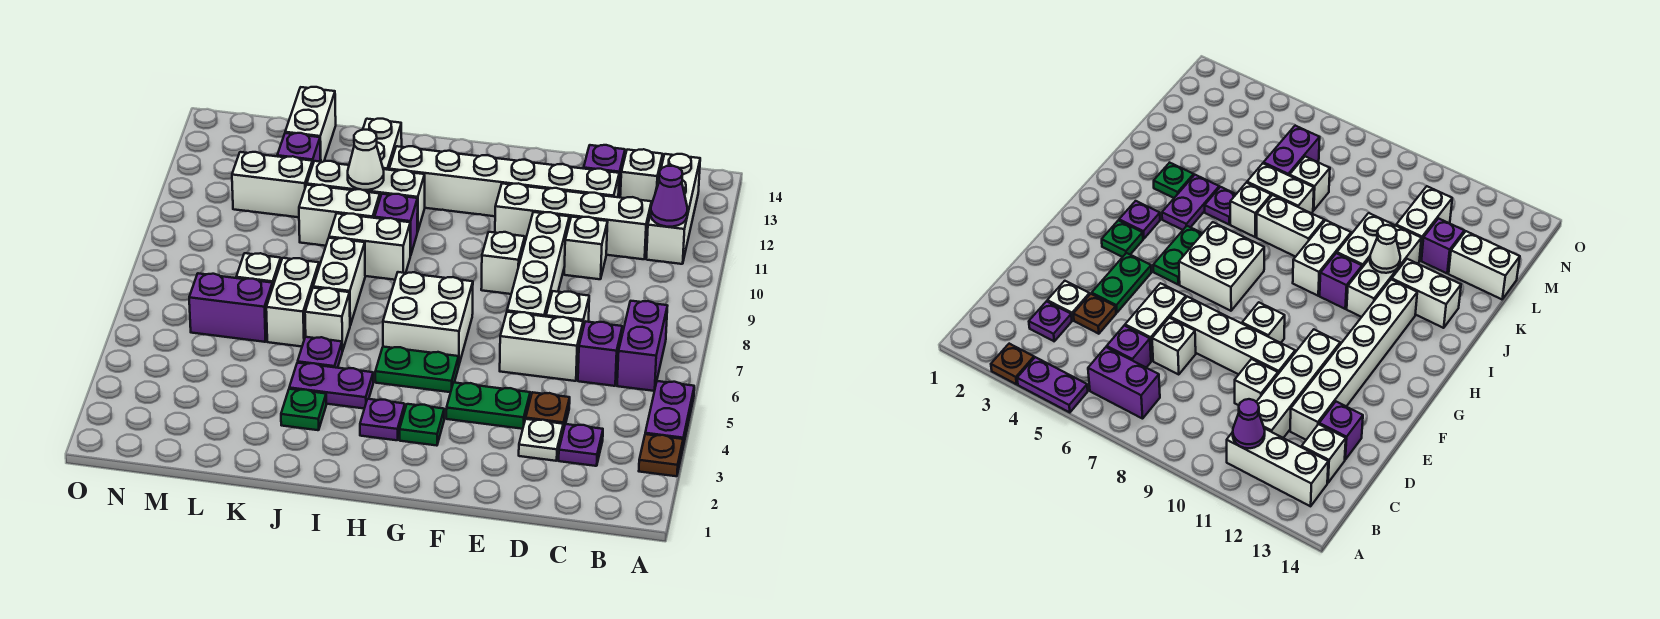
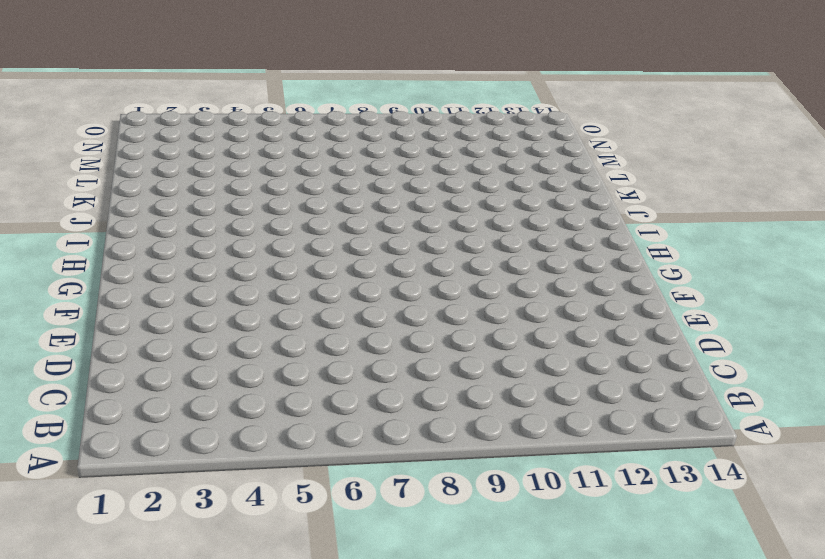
none -> brown 1x1 plate [639,434,683,476]
none -> purple 1x2 plate [645,381,694,446]
none -> purple 1x2 brick [617,301,667,391]
none -> white 1x3 brick [646,154,700,264]

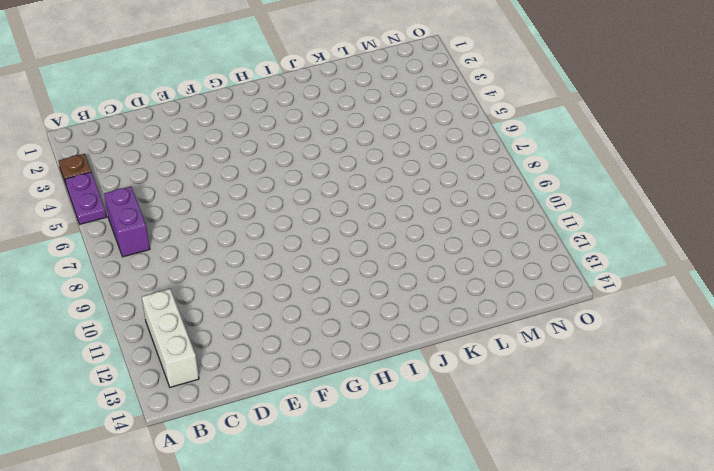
none -> purple 1x1 plate [559,424,603,466]
none -> purple 1x1 brick [578,321,622,386]
none -> white 1x4 brick [495,183,651,259]
none -> white 1x1 brick [620,149,663,205]

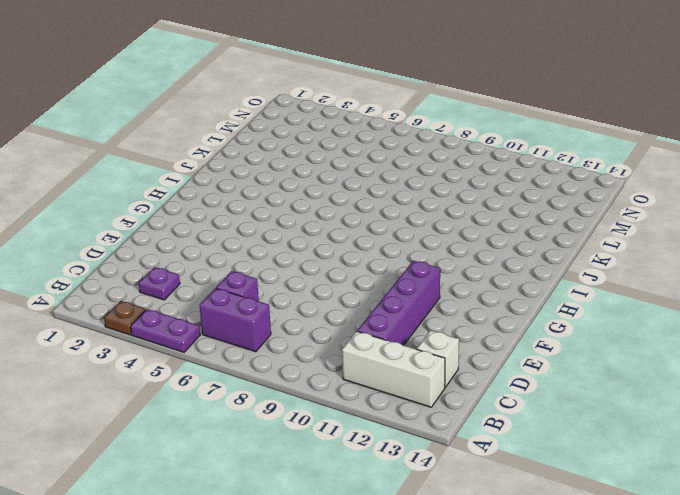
purple 1x4 brick [357,261,440,345] -> white 1x4 brick [495,183,651,259]
none -> white 1x1 plate [519,419,563,461]
none -> brown 1x1 plate [526,392,570,431]
none -> white 1x2 brick [500,312,583,381]
none -> white 1x1 brick [546,291,589,327]

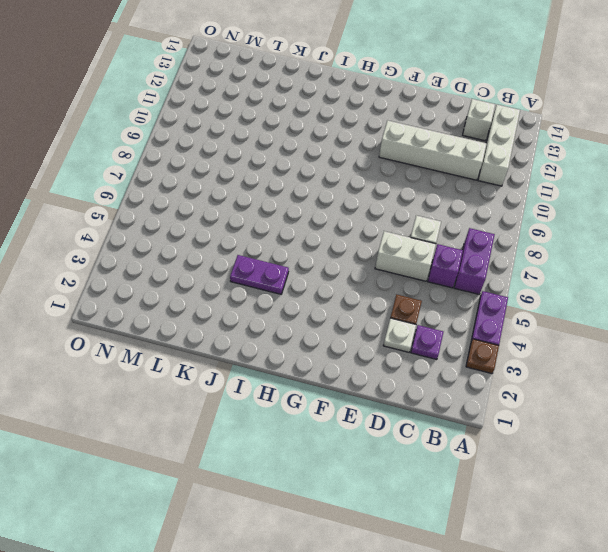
none -> white 1x1 brick [564,217,608,279]
none -> white 1x6 brick [389,146,619,216]
none -> purple 1x1 brick [584,145,625,198]
none -> green 1x2 plate [446,383,530,429]

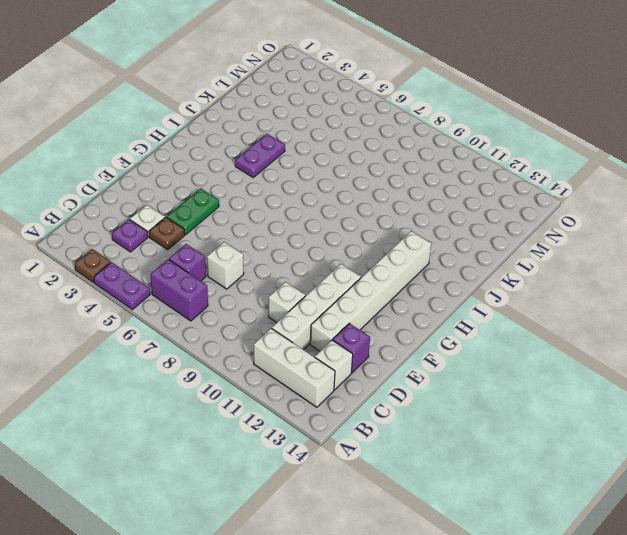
none -> white 1x2 brick [500,312,583,381]
none -> white 1x4 brick [507,212,569,317]
none -> white 1x1 brick [481,232,525,294]
none -> green 1x1 plate [399,404,444,446]

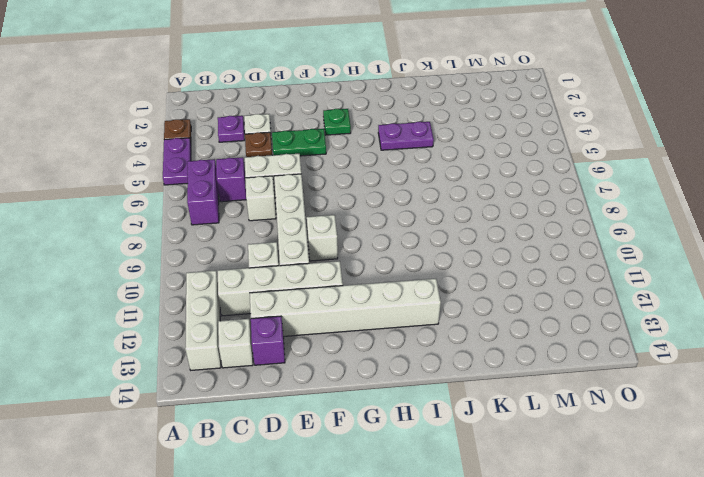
none -> green 1x2 plate [375,347,459,392]
none -> white 2x2 brick [383,272,473,364]
none -> purple 1x1 plate [360,399,405,440]
none -> white 1x2 brick [329,213,410,280]

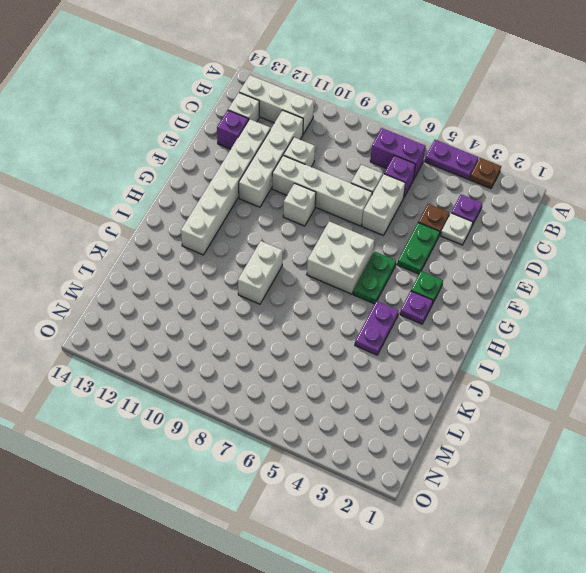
none -> purple 1x1 brick [375,194,418,256]
none -> white 1x3 brick [307,161,425,232]
none -> green 1x1 plate [281,389,326,430]
none -> purple 1x1 plate [298,337,342,368]

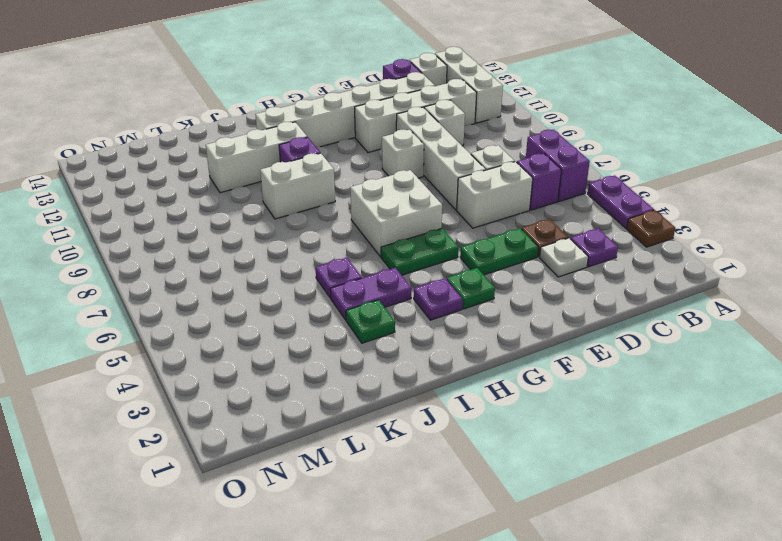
none -> white 1x1 brick [305,288,350,351]
none -> white 1x2 brick [313,238,365,325]
none -> white 1x2 brick [299,185,380,246]
none -> white 1x2 brick [363,119,402,170]

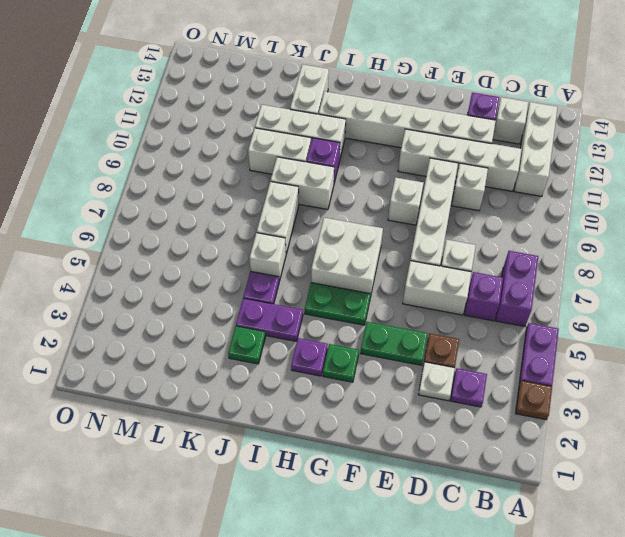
none -> white 1x2 brick [266,258,319,347]
none -> purple 1x2 brick [189,273,273,342]
none -> white 1x1 brick [236,253,281,286]
none -> white 1x2 brick [232,152,312,217]

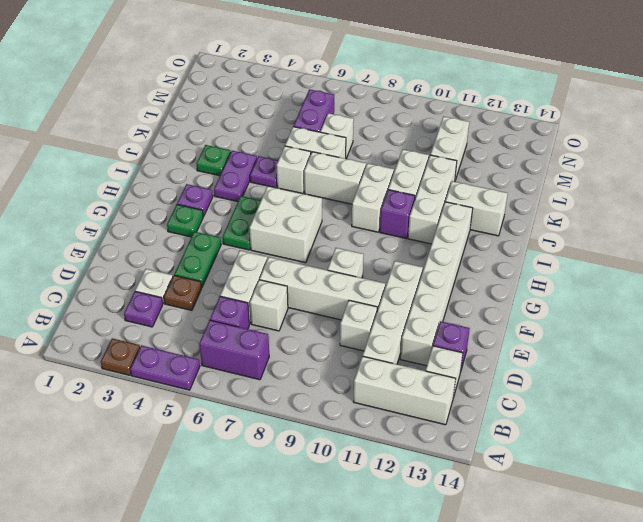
none -> purple 1x1 brick [277,133,320,166]
none -> white 1x2 brick [285,87,336,162]
none -> purple 1x1 cone [651,166,687,227]
none -> white 1x1 cone [348,130,384,190]

